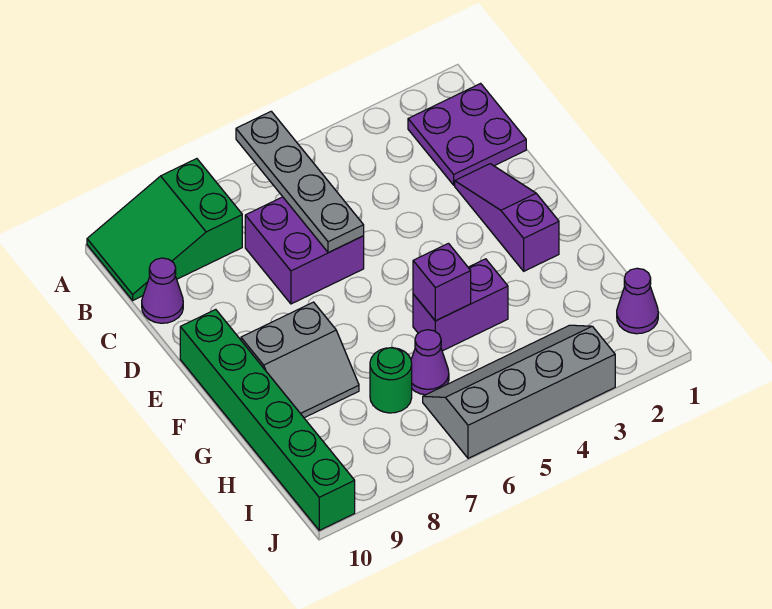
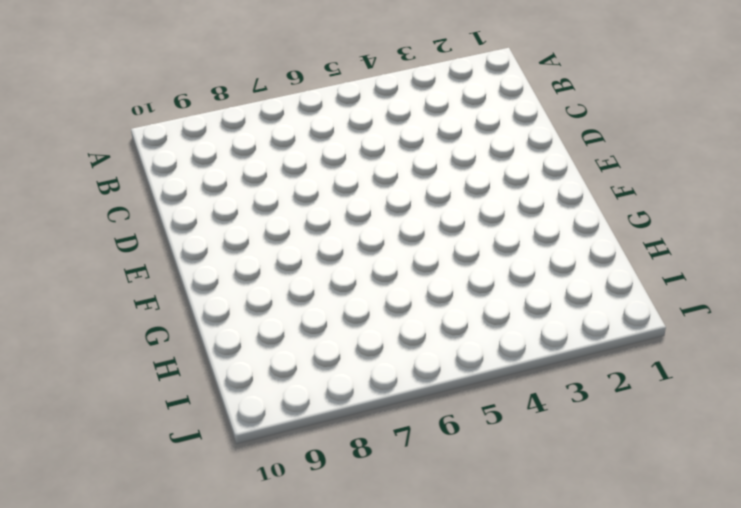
none -> green 2x3 slope [87,159,242,300]
none -> purple 2x2 plate [408,83,526,185]
none -> purple 2x2 brick [245,197,364,304]

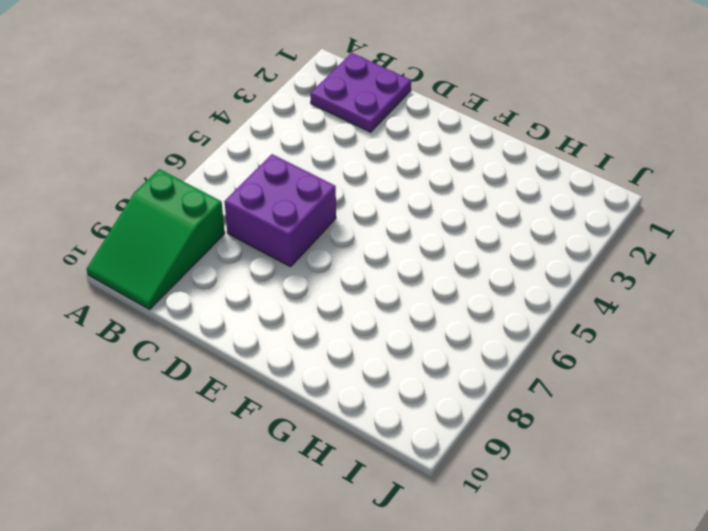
none -> purple 1x1 cone [142,258,183,323]
none -> purple 1x3 slope [455,164,559,271]
none -> green 1x6 brick [180,309,355,530]

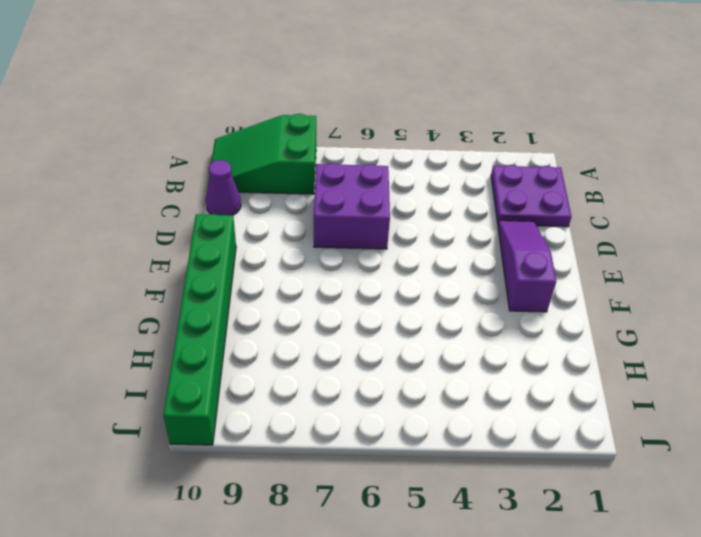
none -> grey 2x2 slope [241,302,359,418]
none -> purple 1x2 brick [413,259,508,351]
none -> purple 1x1 cone [411,330,449,395]

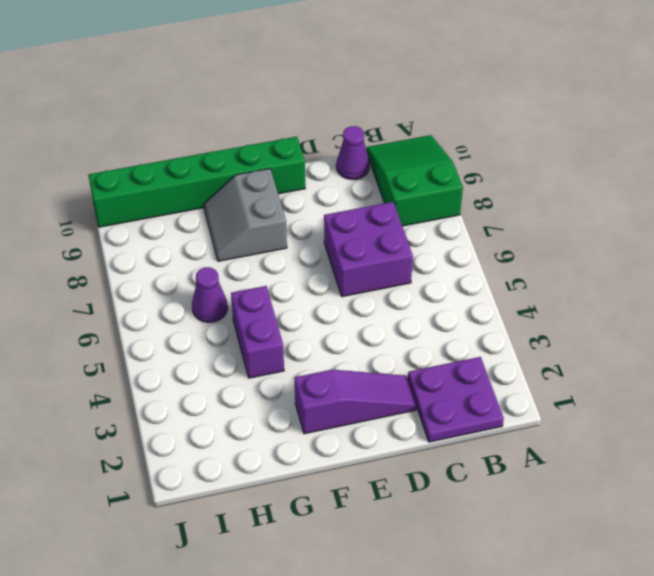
none -> green 1x1 round brick [370,348,412,413]
none -> purple 1x1 cone [617,268,658,334]
none -> grey 2x4 slope [423,325,615,458]

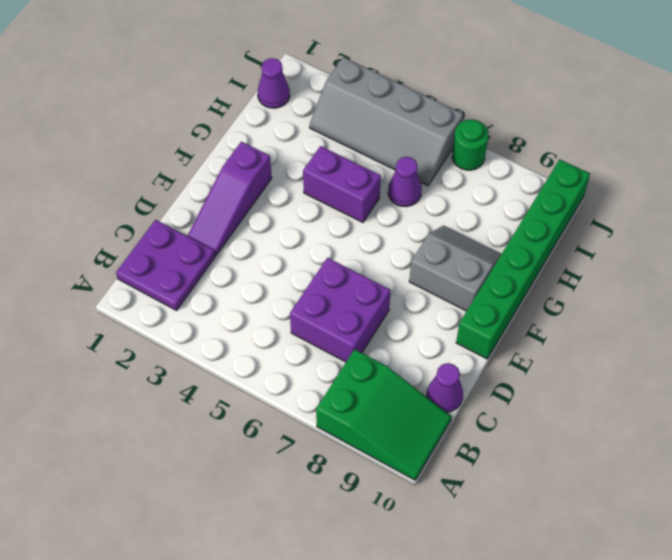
green 1x1 round brick [452,120,488,170] -> green 1x1 round brick moved to [370,348,412,413]
none -> grey 1x4 plate [236,111,364,253]
none -> purple 1x1 brick [413,243,471,321]

